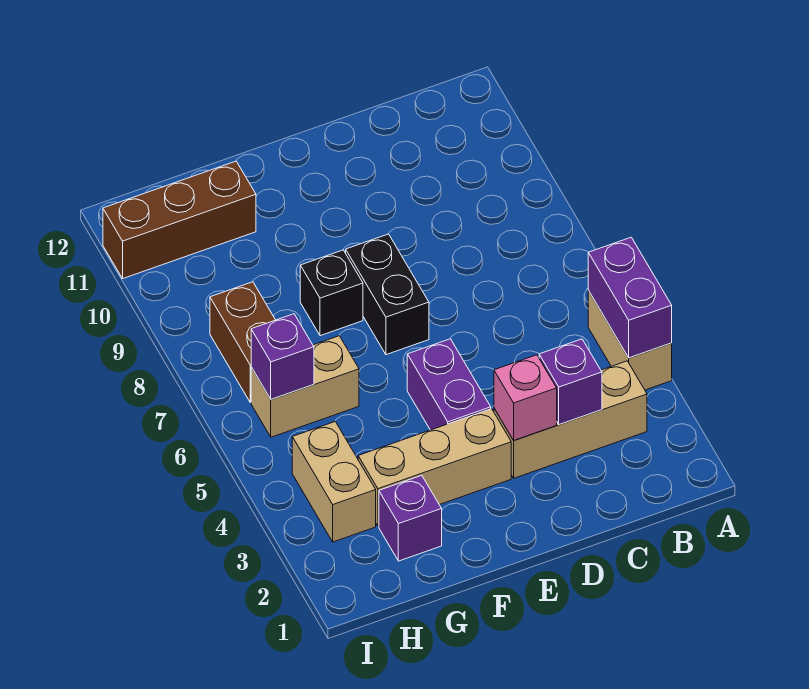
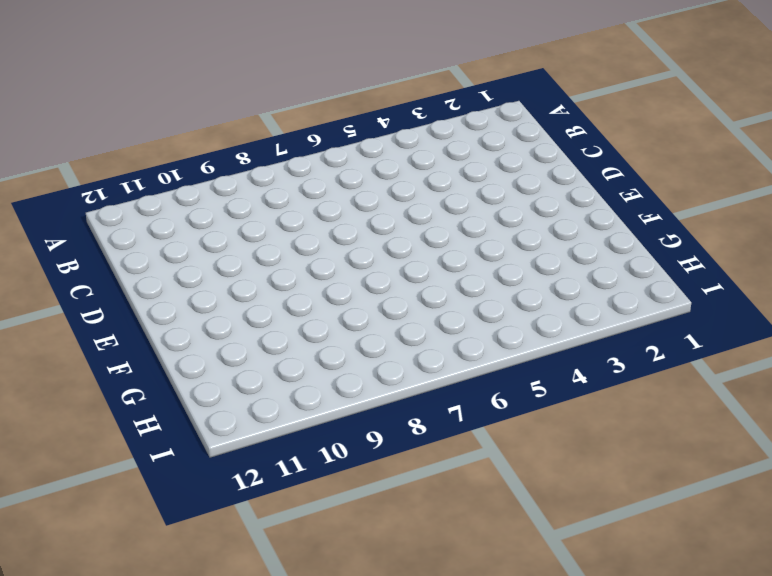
none -> tan 1x2 brick [588,291,672,390]
none -> tan 1x3 brick [494,361,647,478]
none -> tan 1x3 brick [358,409,511,526]

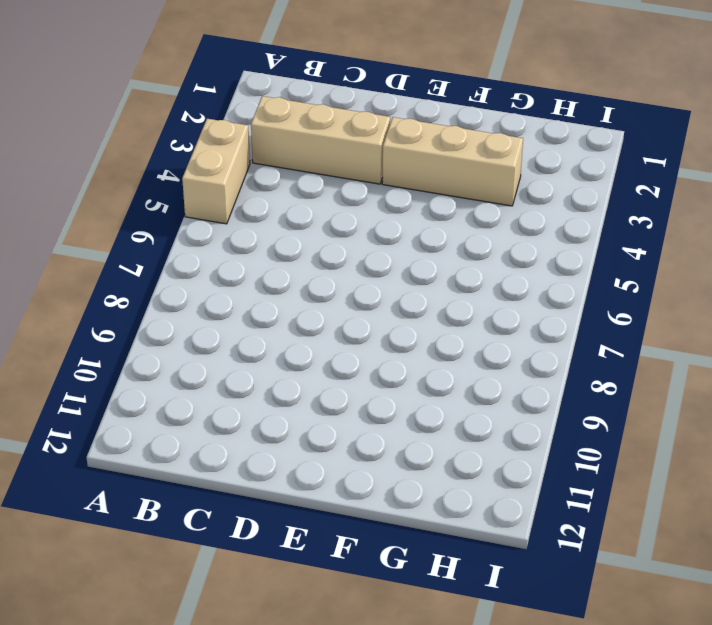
none -> purple 1x2 brick [407,339,491,430]
none -> black 1x2 brick [346,234,429,355]
none -> black 1x1 brick [300,250,363,336]

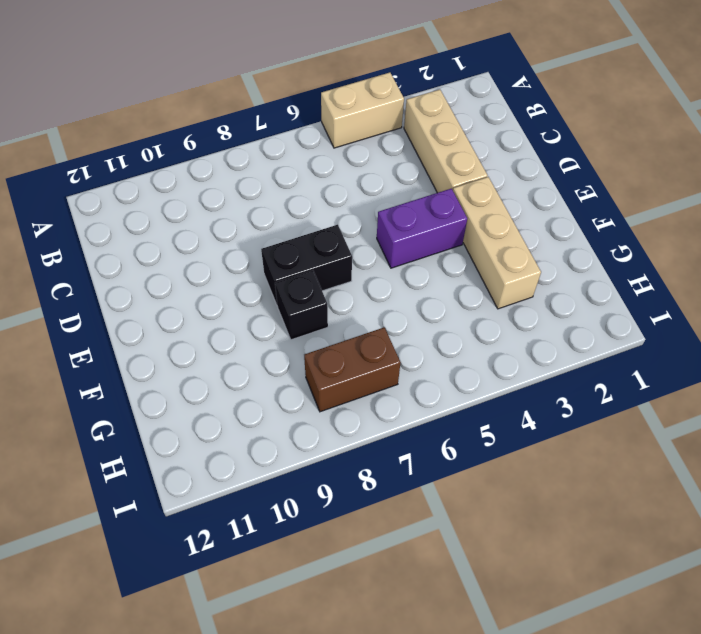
none -> purple 1x1 brick [379,475,442,561]
none -> tan 1x2 brick [251,336,359,437]
none -> brown 1x3 brick [103,161,256,278]

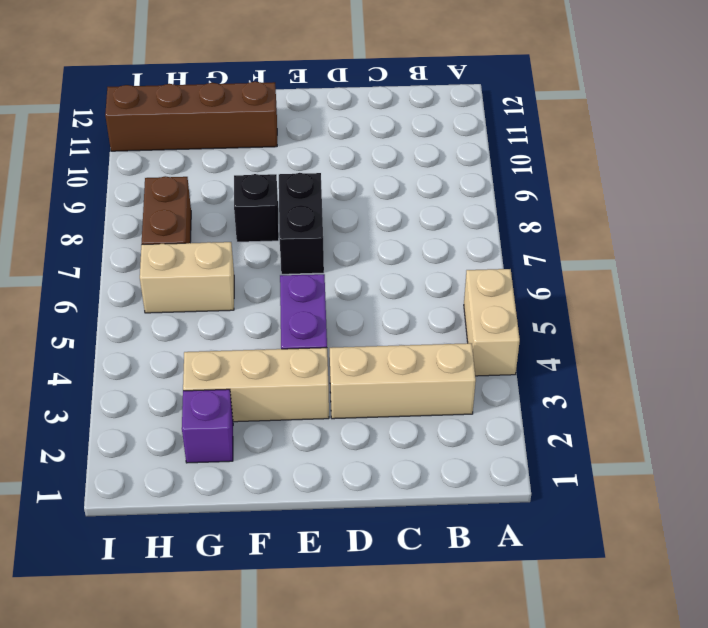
brown 1x4 brick [105,82,277,151] -> brown 1x3 brick [103,161,256,278]
none -> tan 1x2 brick [292,421,376,542]
none -> purple 1x2 brick [588,237,672,358]
none -> purple 1x1 brick [539,339,602,424]

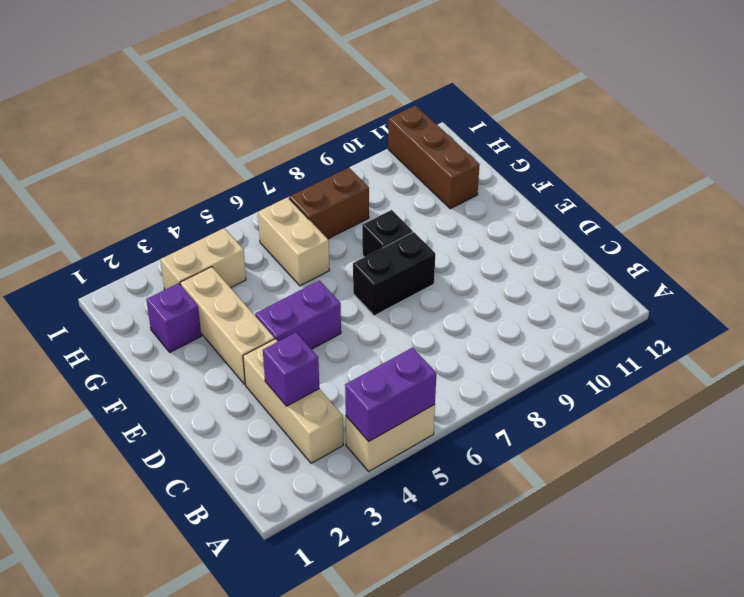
none -> pink 1x1 brick [494,355,557,440]
none -> purple 1x1 brick [251,314,314,399]

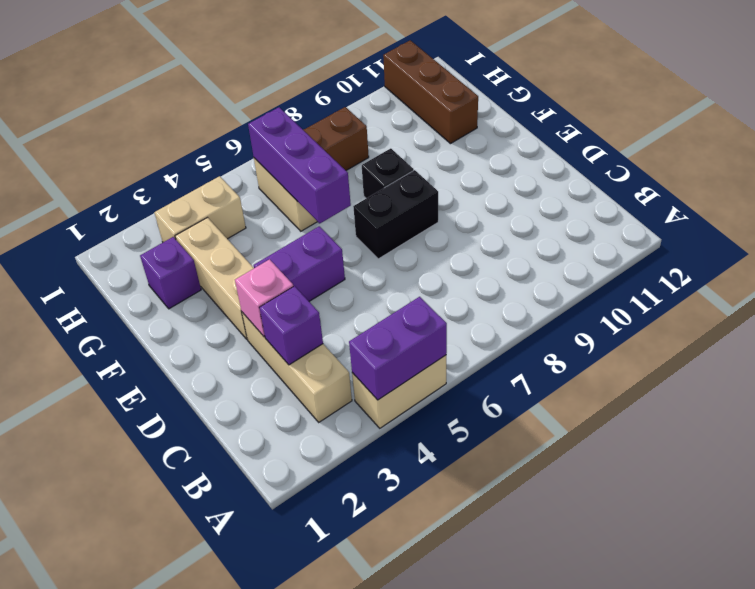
purple 1x3 brick [248,107,351,224] -> purple 1x1 brick [251,314,314,399]

